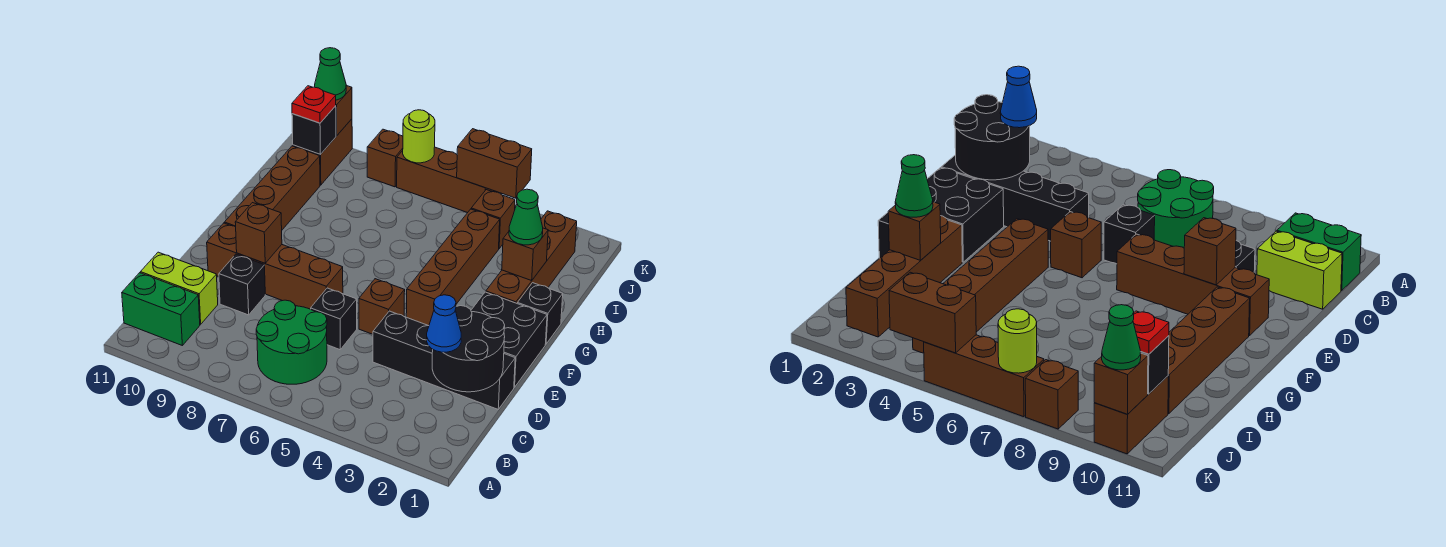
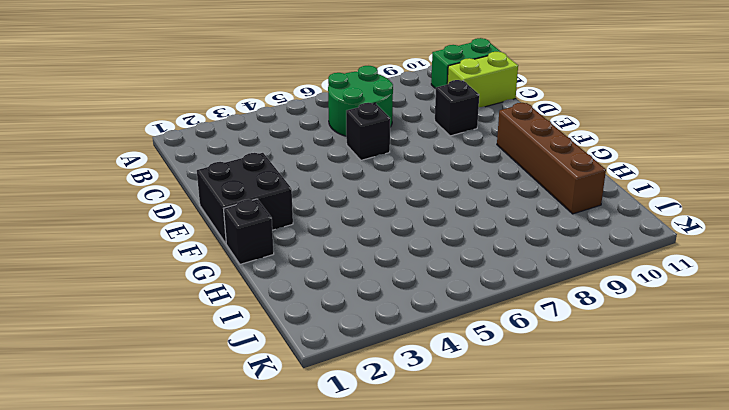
none -> black 1x4 brick [373,311,515,409]
none -> brown 1x1 brick [359,279,405,334]
none -> brown 1x4 brick [207,223,343,309]

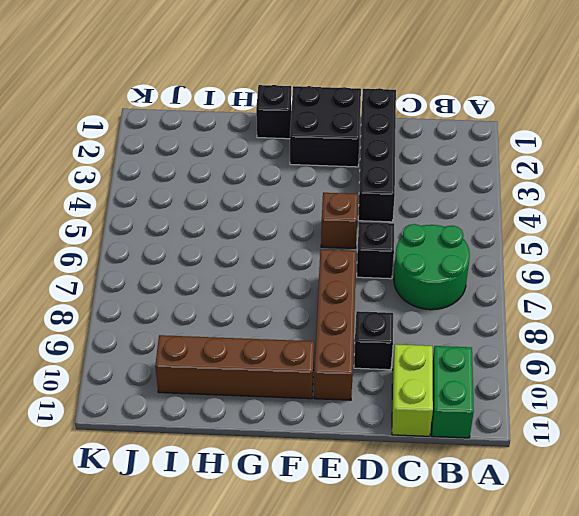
none -> brown 1x4 brick [406,209,500,326]
none -> brown 1x4 brick [486,211,577,303]
none -> brown 1x1 brick [471,190,515,248]

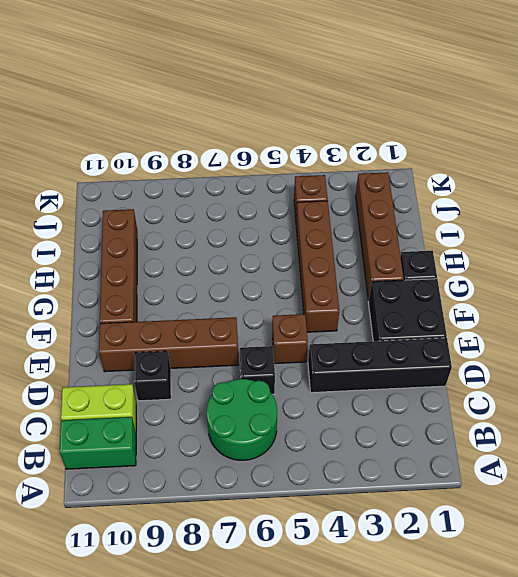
none -> brown 1x2 brick [293,119,352,185]
none -> brown 1x3 brick [397,147,499,213]
none -> brown 1x1 brick [367,129,403,187]

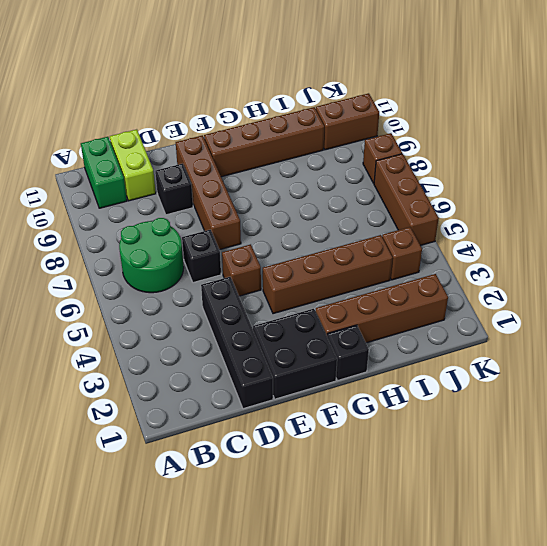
none -> black 2x2 round brick [432,306,505,392]
none -> brown 1x1 brick [235,203,282,263]
none -> brown 1x1 brick [502,228,548,281]

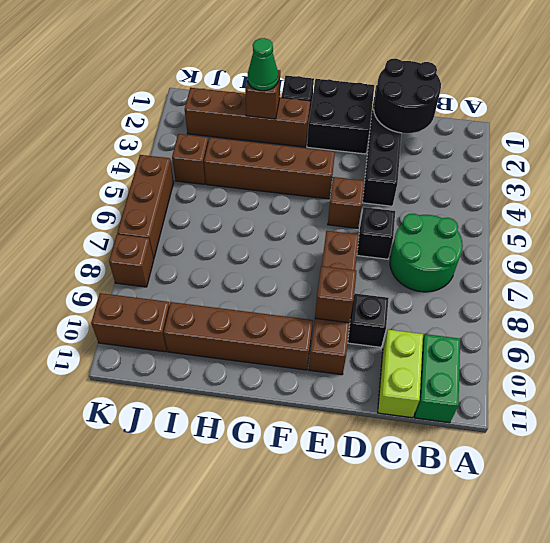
none -> black 1x1 brick [292,106,336,155]
none -> brown 1x2 brick [457,129,532,198]
none -> lime 1x1 round brick [403,110,435,163]

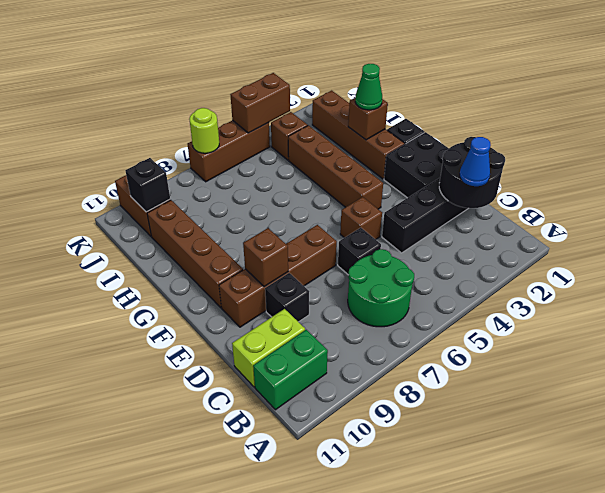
none -> brown 1x1 brick [367,129,403,187]
none -> brown 1x1 brick [336,85,352,136]
none -> red 1x1 plate [292,86,336,123]

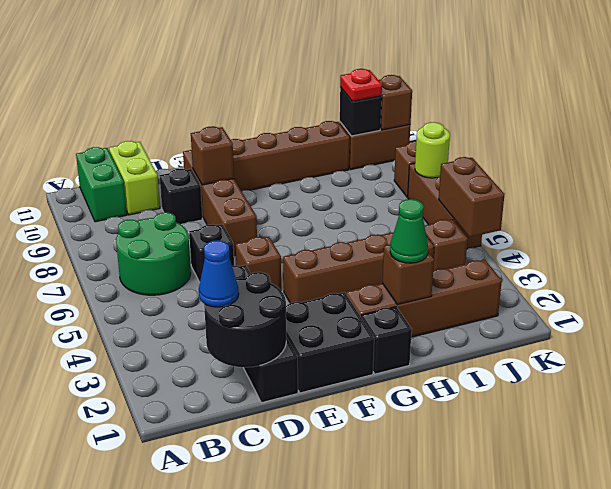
none -> green 1x1 cone [315,48,346,100]

